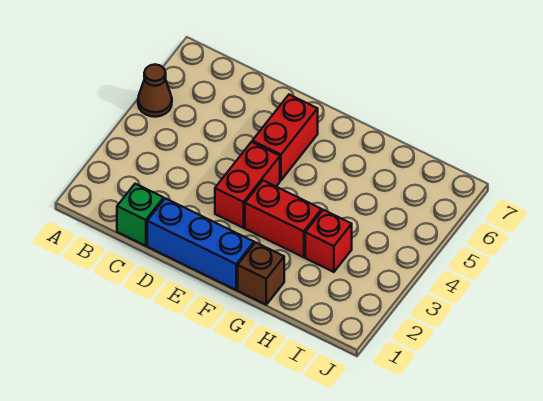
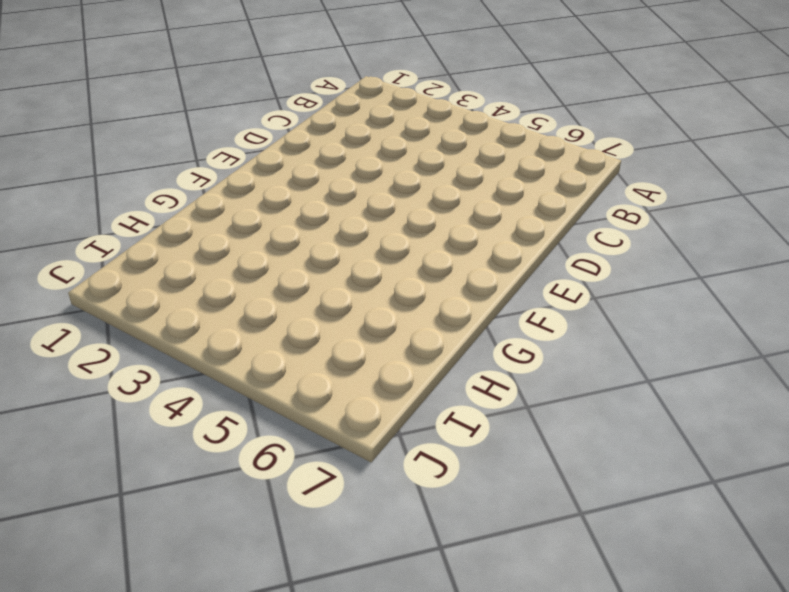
none -> brown 1x1 cone [138,64,172,117]
none -> green 1x1 brick [117,184,164,246]

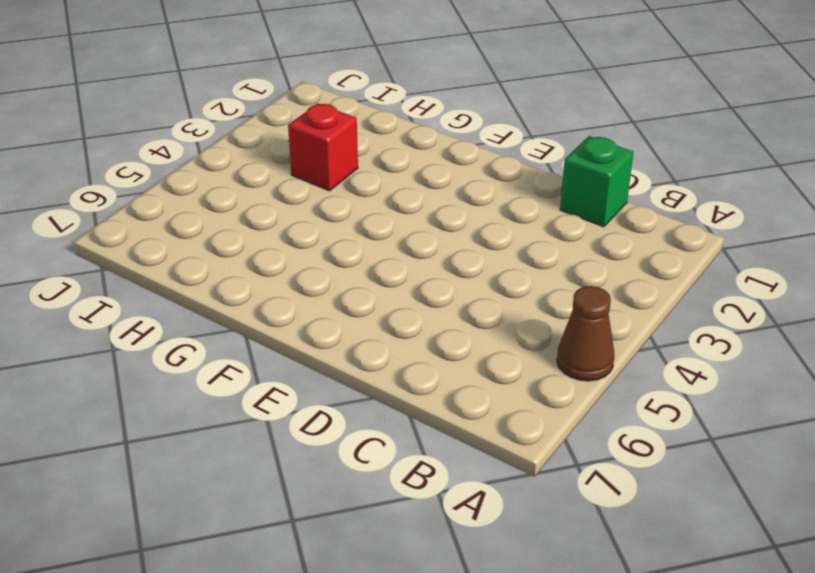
none -> blue 1x3 brick [147,198,254,290]
none -> red 1x2 brick [215,142,280,228]

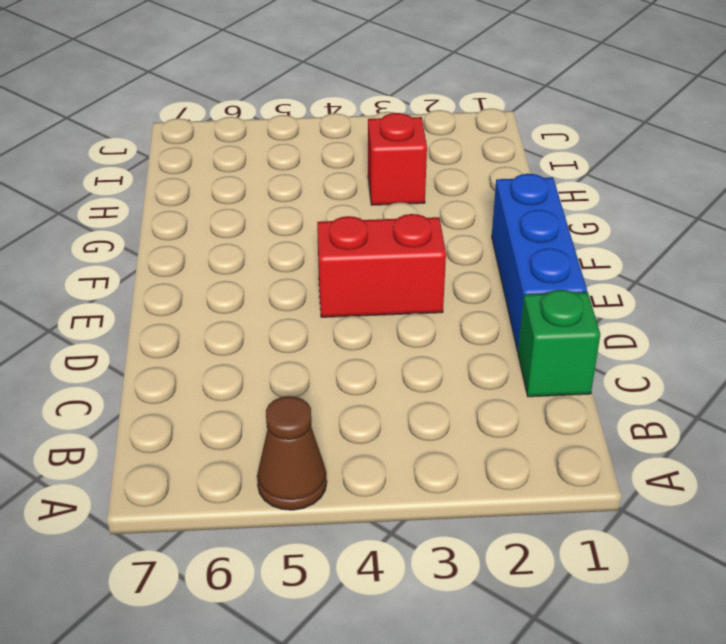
none -> red 1x2 brick [252,95,318,180]
none -> red 1x2 brick [245,181,322,257]

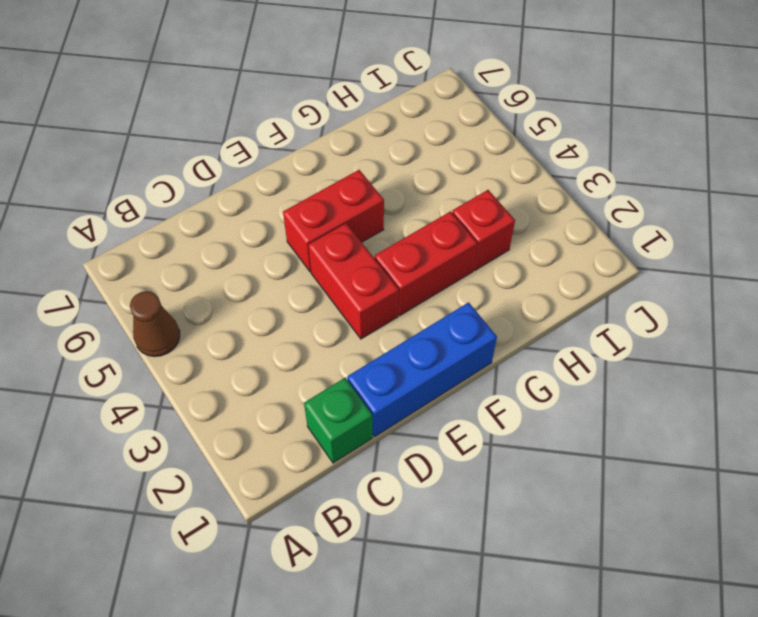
red 1x2 brick [283,170,384,272] -> red 1x2 brick turned to [252,95,318,180]
none -> brown 1x1 brick [238,242,284,305]

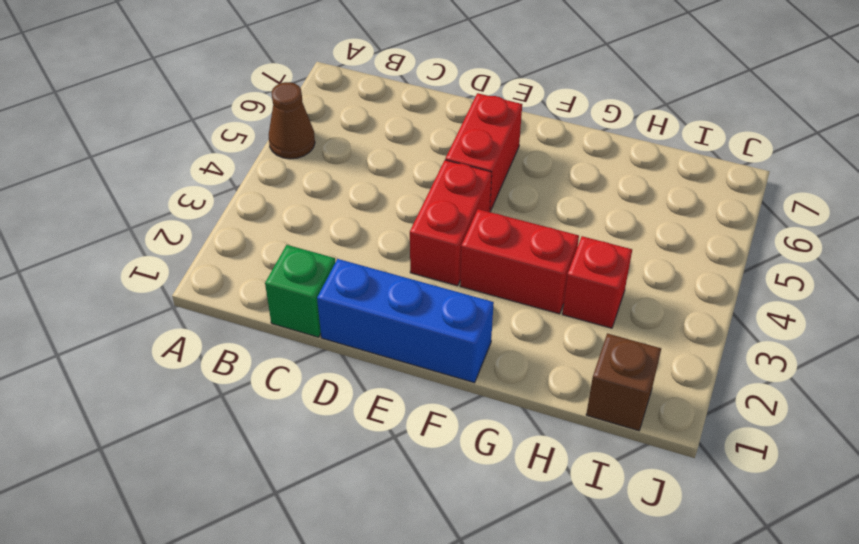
brown 1x1 brick [586,333,661,431] -> brown 1x1 brick moved to [238,242,284,305]

